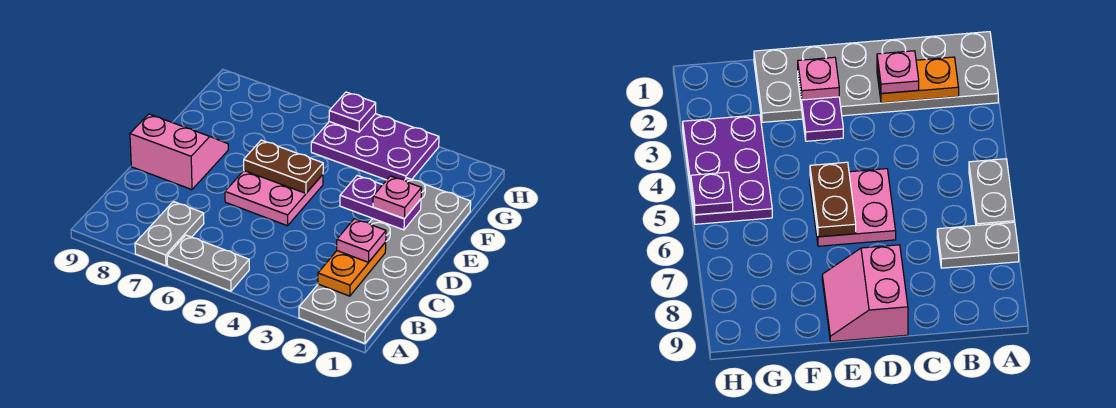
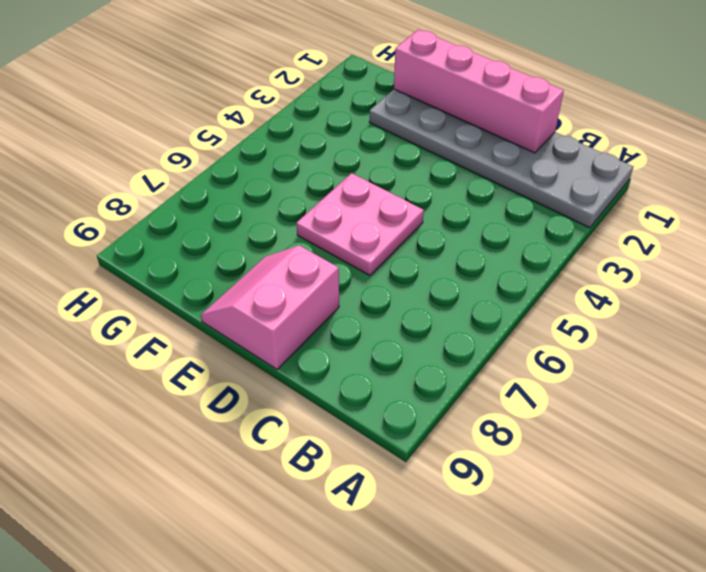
pink 1x4 brick [394,29,564,153] -> none
none -> grey 1x2 plate [167,235,249,291]
none -> grey 1x2 plate [135,202,204,266]
none -> purple 2x3 plate [311,114,439,180]

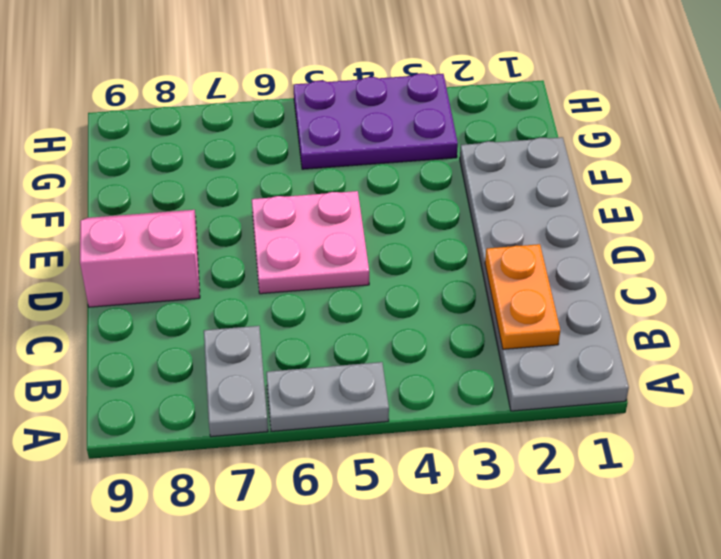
none -> purple 1x2 plate [340,175,421,230]
none -> brown 1x2 plate [244,140,323,193]
none -> purple 1x1 plate [329,92,376,132]

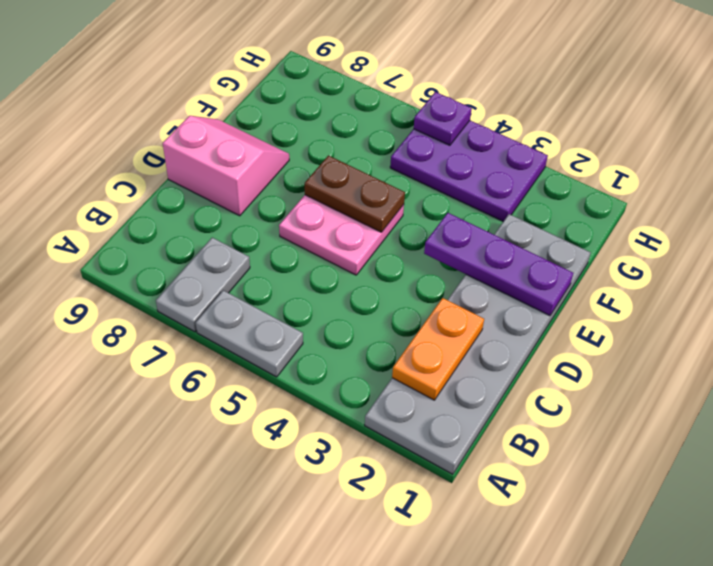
purple 1x3 plate [424,213,573,316] -> purple 1x2 plate [340,175,421,230]
none -> pink 1x1 plate [337,219,386,262]
none -> pink 1x1 plate [373,176,422,219]

